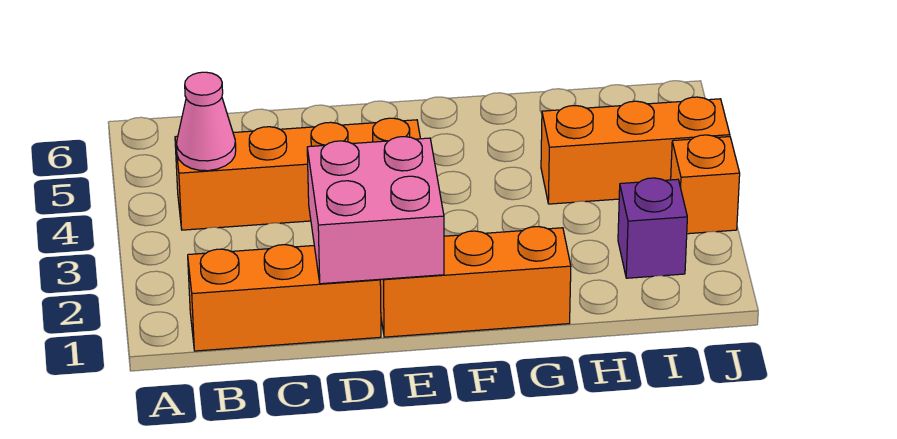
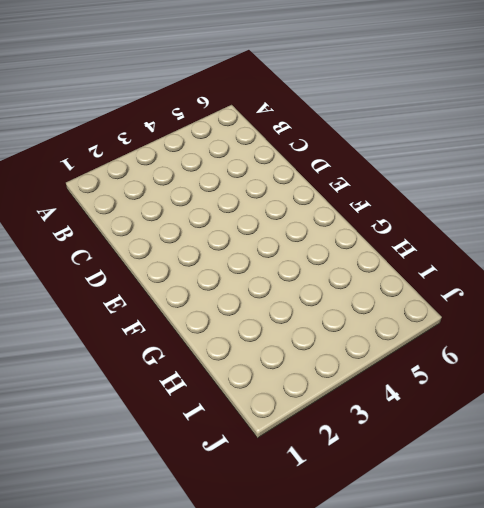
none -> orange 1x3 brick [188,245,381,351]
none -> orange 1x4 brick [175,118,420,230]

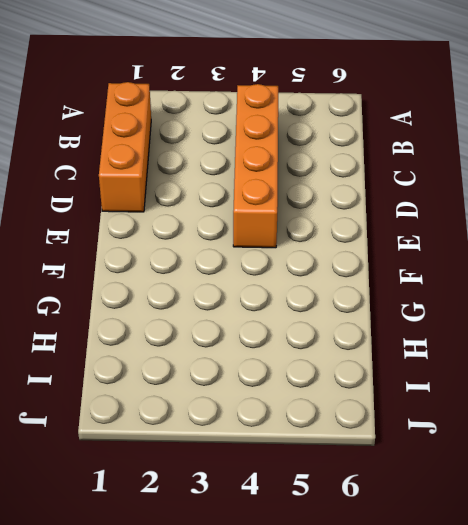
none -> orange 1x3 brick [380,227,571,337]
none -> orange 1x3 brick [541,97,730,204]

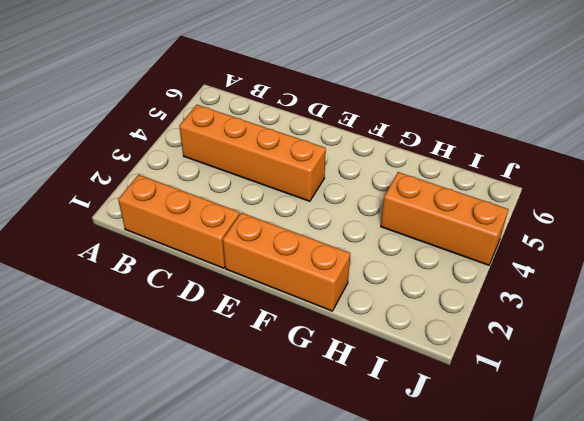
none -> purple 1x1 brick [618,178,687,278]
none -> orange 1x1 brick [671,135,740,234]

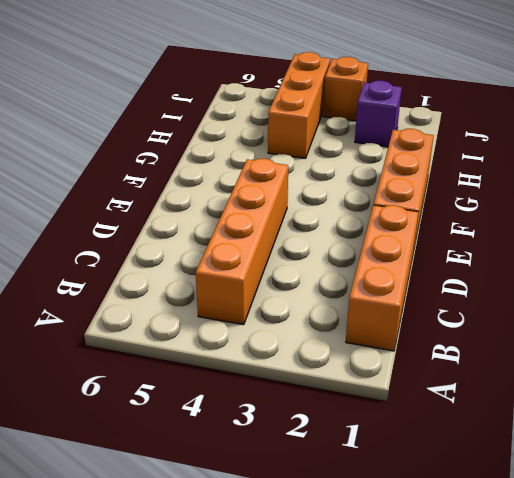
none -> pink 1x1 cone [176,72,236,171]
none -> pink 2x2 brick [307,137,444,284]

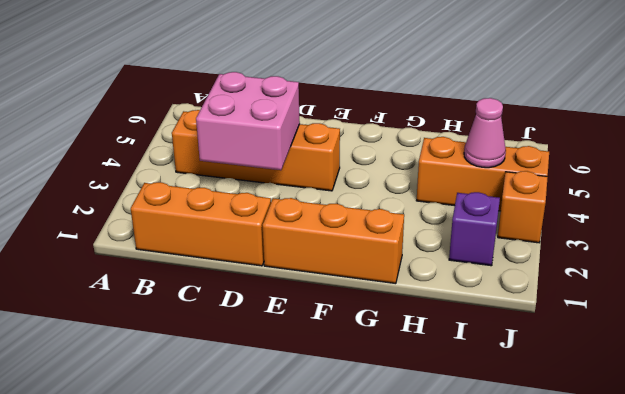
pink 2x2 brick [196,72,300,170] -> pink 2x2 brick moved to [307,137,444,284]
pink 1x1 cone [464,98,506,168] -> pink 1x1 cone moved to [176,72,236,171]

